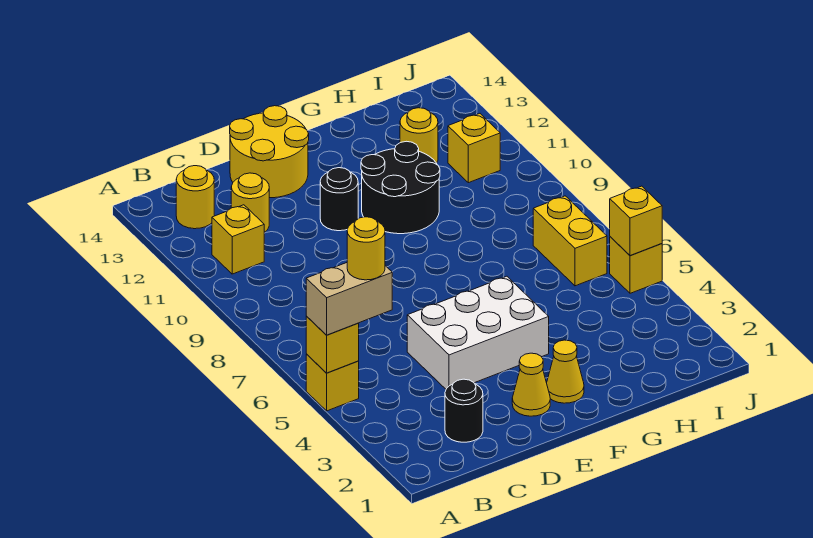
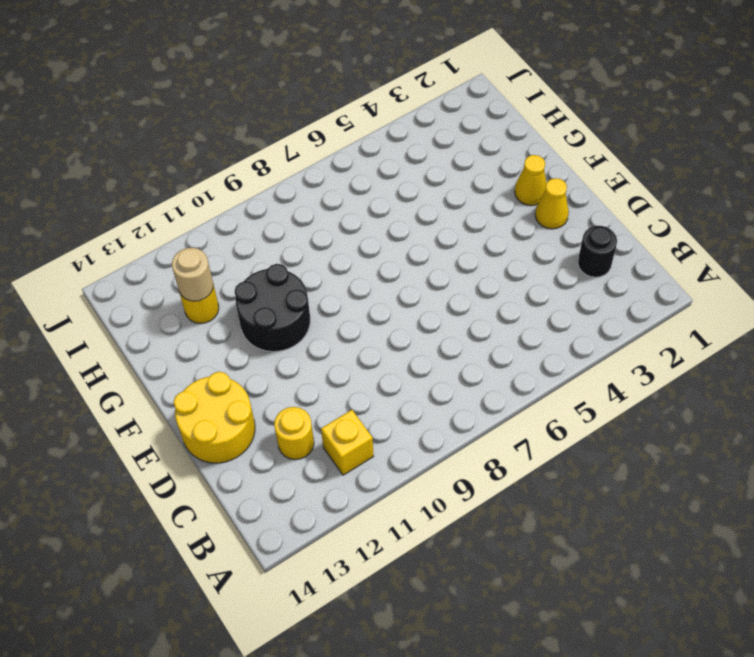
tan 1x1 round brick [172,248,213,301] -> none
none -> yellow 1x1 brick [306,354,359,411]
none -> yellow 1x1 round brick [176,166,214,229]
none -> white 2x3 brick [407,276,549,389]

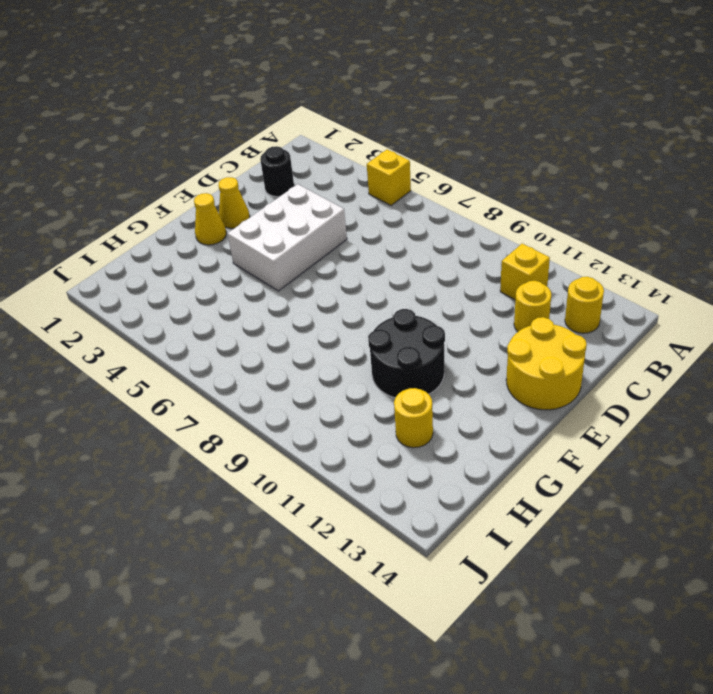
none -> black 1x1 round brick [320,168,358,231]
none -> yellow 1x2 brick [533,196,607,286]
none -> yellow 1x1 brick [448,114,500,183]

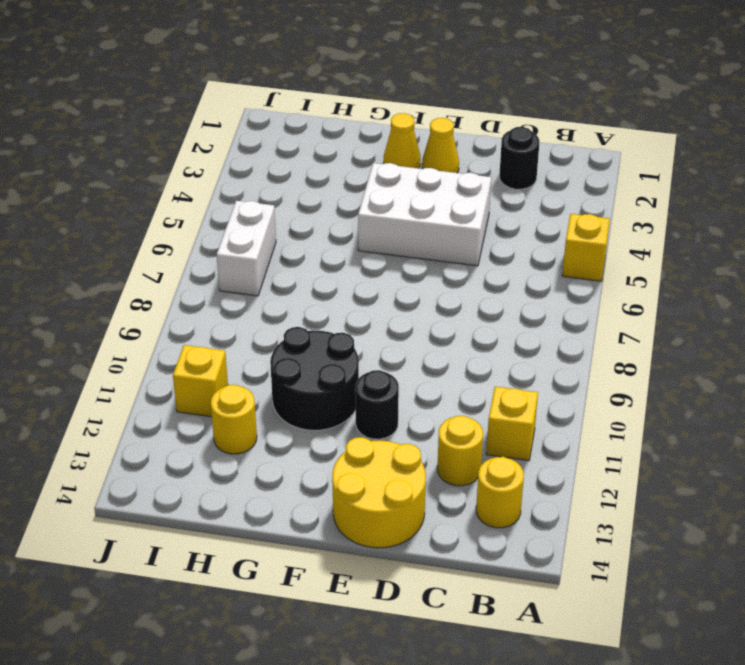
white 1x2 brick [217,201,276,296] -> yellow 1x2 brick [533,196,607,286]
none -> yellow 1x1 brick [610,237,662,293]
none -> yellow 1x1 brick [306,316,359,373]
none -> yellow 1x1 brick [610,186,662,256]

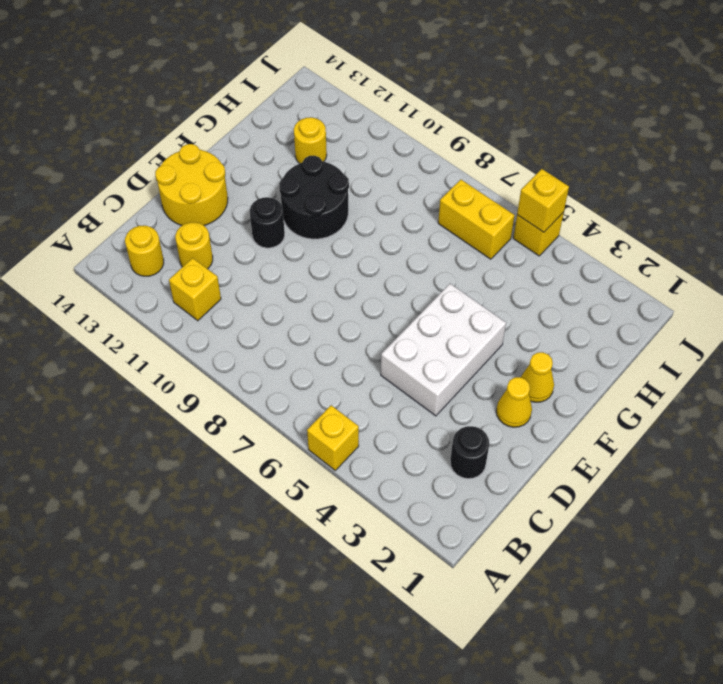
none -> yellow 1x1 brick [448,114,500,183]
none -> yellow 1x1 brick [306,316,359,373]
none -> tan 1x2 brick [306,263,392,335]

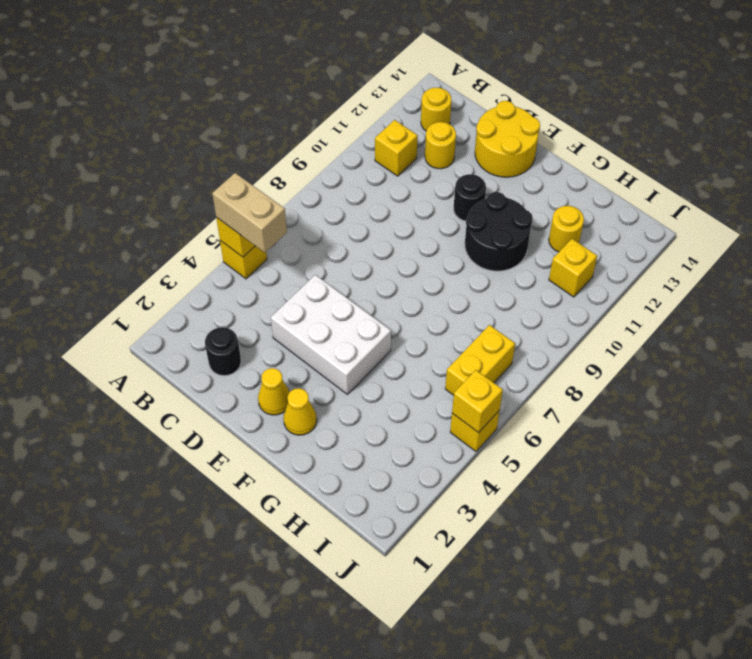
none -> yellow 1x1 round brick [347,217,385,280]

